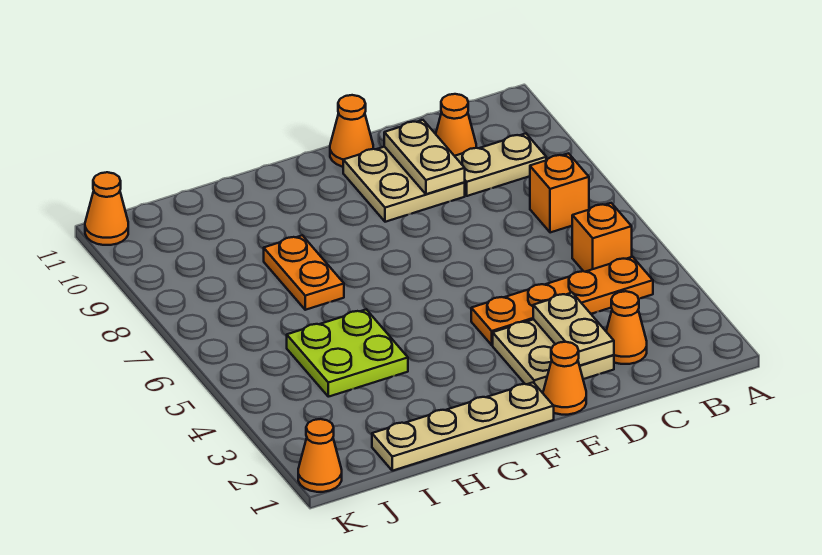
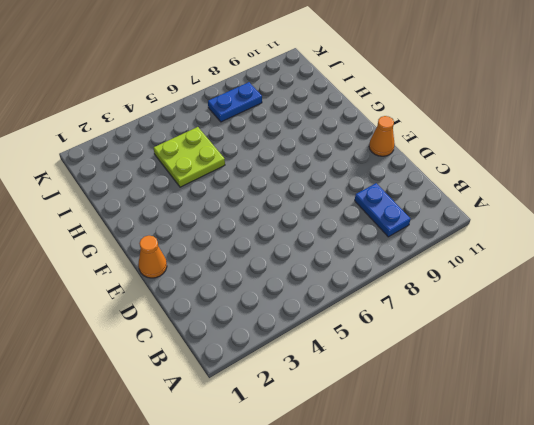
blue 1x2 plate [355,183,411,237] -> tan 1x2 plate [455,134,546,196]
blue 1x2 plate [208,82,262,122] -> none
none -> orange 1x4 plate [471,257,653,345]
none -> orange 1x1 brick [572,203,632,272]
none -> orange 1x1 brick [530,153,589,233]

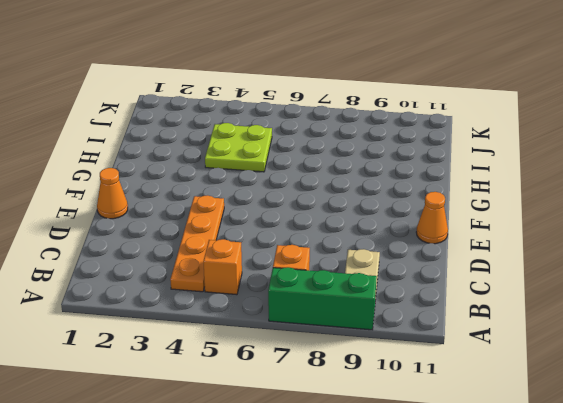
green 1x3 brick [268,267,377,330] -> none
none -> orange 1x1 cone [606,291,647,364]
none -> orange 1x1 cone [436,94,476,156]
none -> tan 2x2 plate [493,319,614,392]

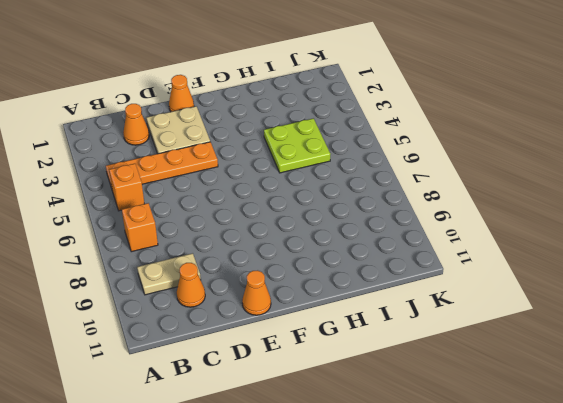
none -> tan 2x2 plate [343,147,465,222]
none -> tan 1x4 plate [372,383,554,471]
none -> orange 1x2 plate [264,235,344,310]

